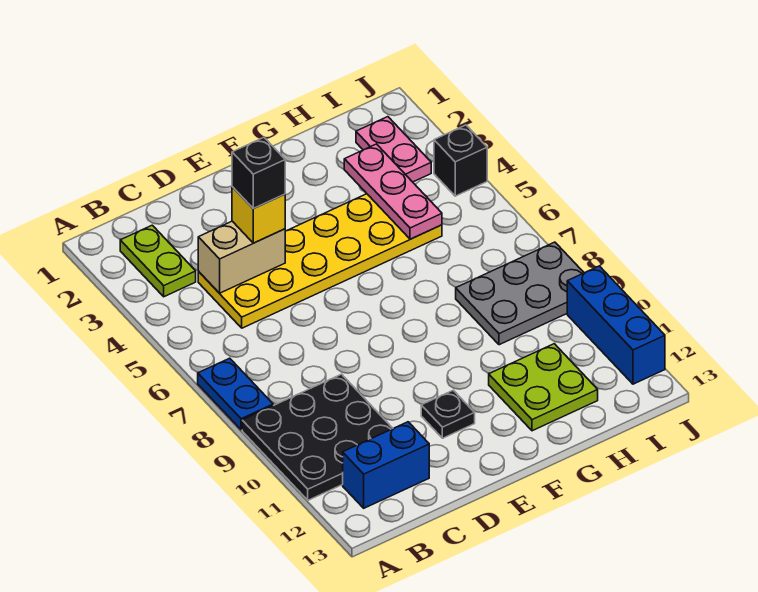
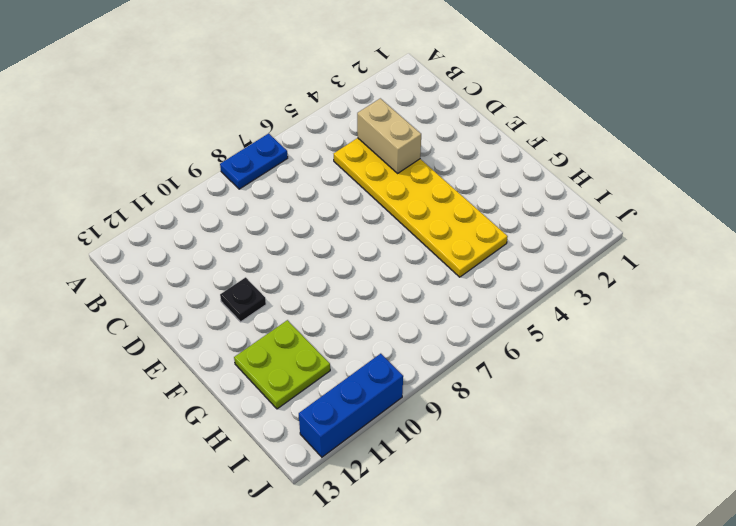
none -> black 3x3 plate [242,374,393,500]
none -> lime 1x2 plate [120,225,196,297]
none -> blue 1x2 brick [343,422,429,508]

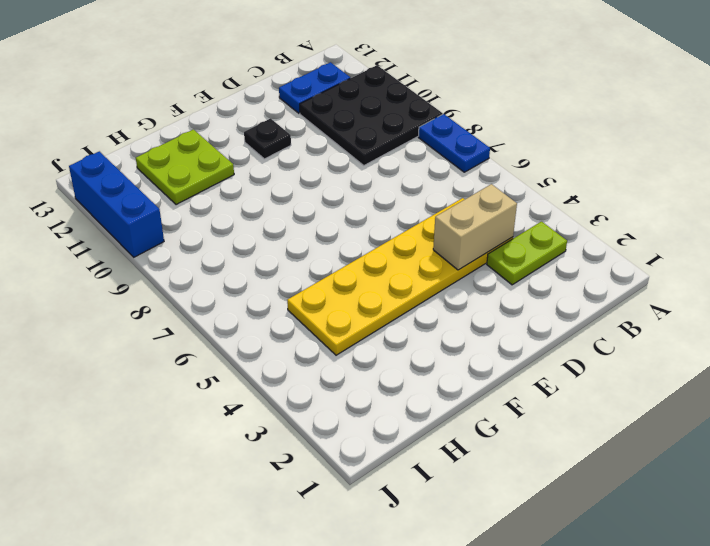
lime 1x2 plate [487,222,567,285] -> lime 1x2 plate turned to [120,225,196,297]
blue 1x2 plate [279,62,350,113] -> blue 1x2 brick [343,422,429,508]
none -> grey 2x3 plate [456,242,584,345]
none -> pink 1x2 plate [356,117,431,182]
none -> black 1x1 brick [434,125,487,196]

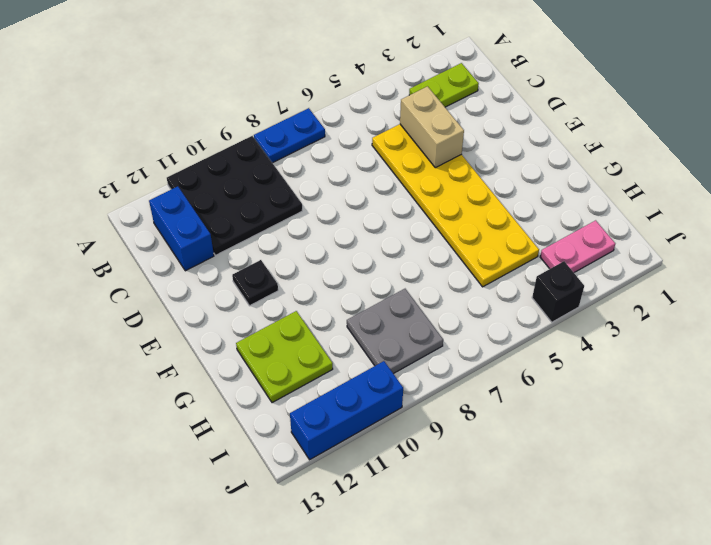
grey 2x2 plate [347,289,443,374] -> grey 2x3 plate [456,242,584,345]
none -> pink 1x3 plate [344,144,442,239]
none -> yellow 1x1 brick [232,187,285,243]
none -> black 1x1 brick [232,137,285,209]

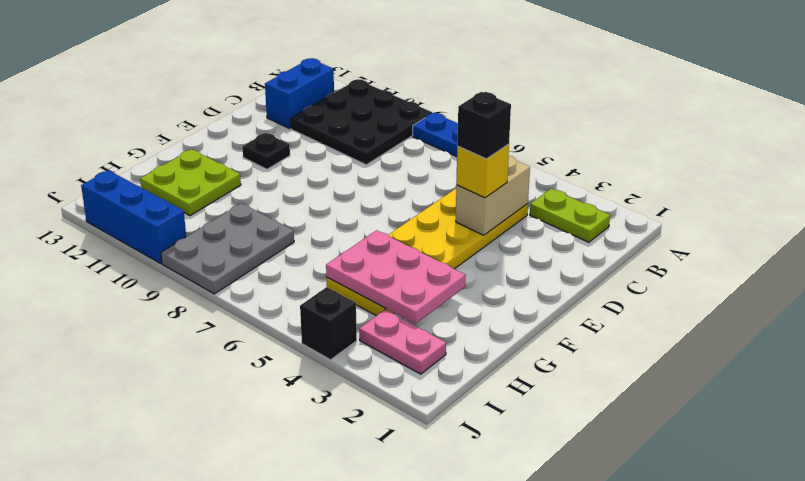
pink 2x3 plate [326,230,466,324] -> pink 1x3 plate [344,144,442,239]

